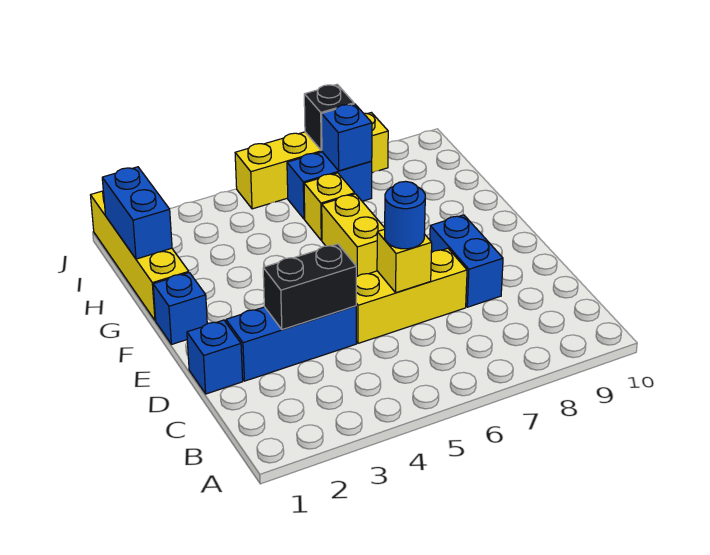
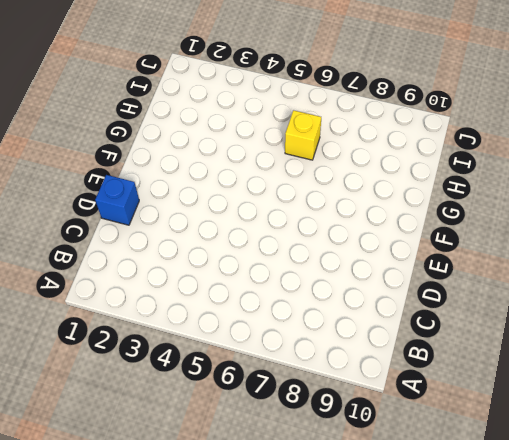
none -> blue 1x3 brick [226,306,356,381]
none -> yellow 1x3 brick [356,248,467,343]
none -> blue 1x2 brick [430,215,503,307]

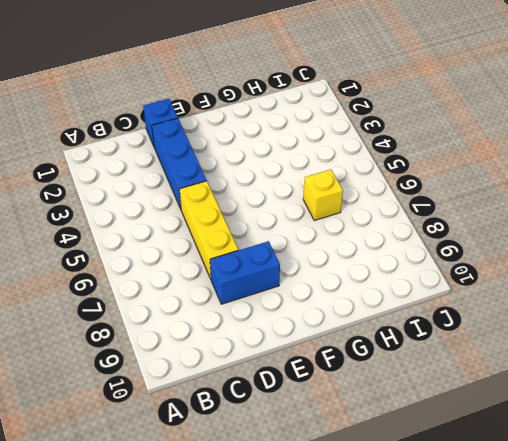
none -> blue 1x1 brick [153,273,207,344]
none -> yellow 1x2 brick [322,194,385,277]
none -> yellow 1x4 brick [91,191,189,321]

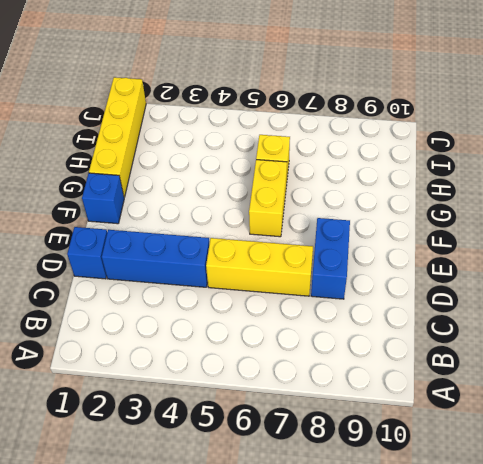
none -> blue 1x2 brick [287,152,372,219]
none -> yellow 1x4 brick [235,113,388,209]
none -> black 1x2 brick [263,244,356,330]

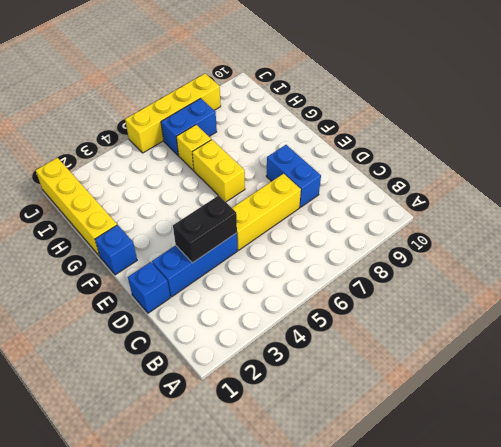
none -> yellow 1x1 brick [377,229,432,293]
none -> blue 1x2 brick [102,167,172,259]
none -> blue 1x1 brick [322,104,372,171]

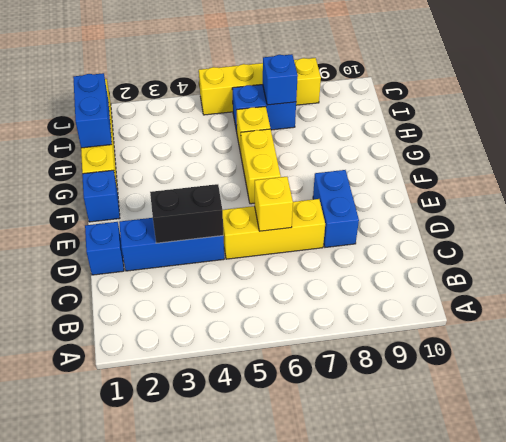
none -> black 1x1 brick [304,84,354,151]
none -> blue 1x1 round brick [385,181,425,249]

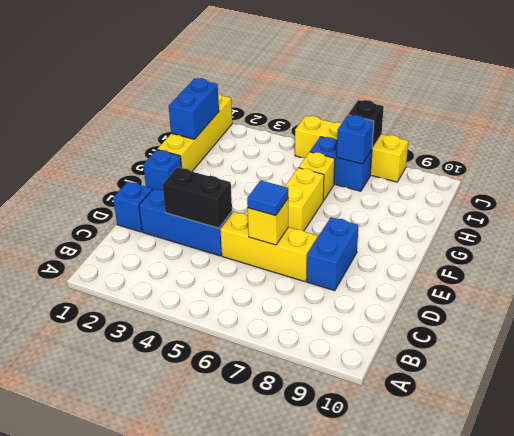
blue 1x1 tile [247,180,288,216] -> blue 1x1 round brick [385,181,425,249]

